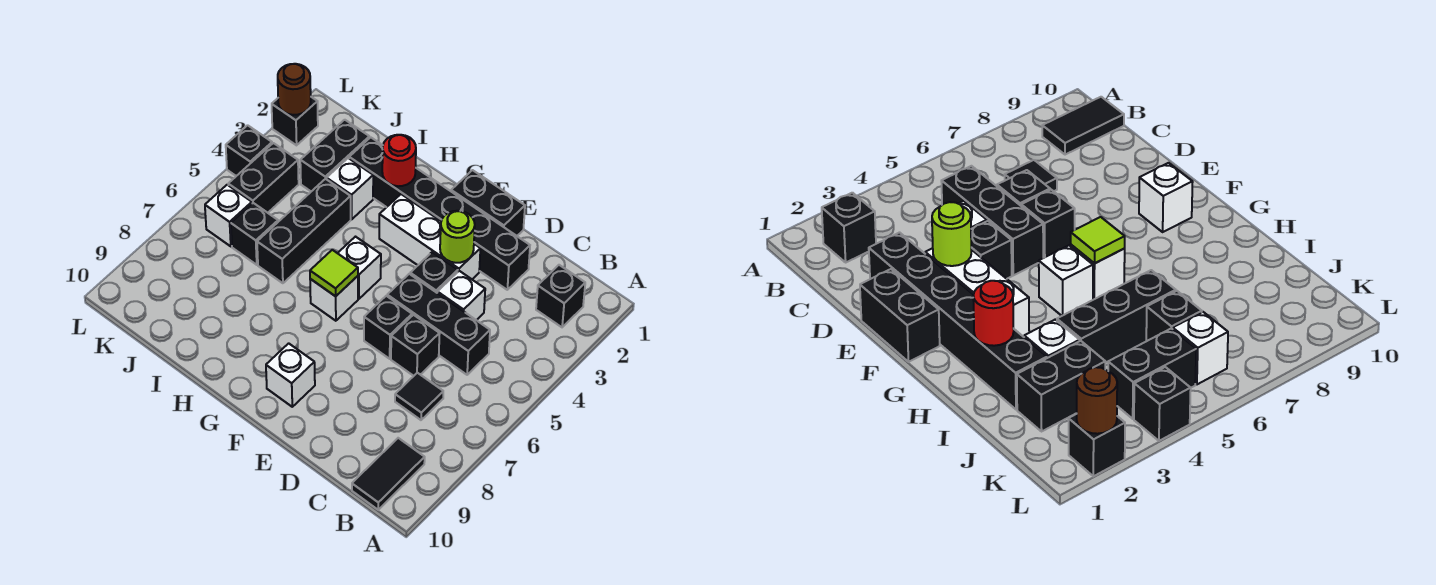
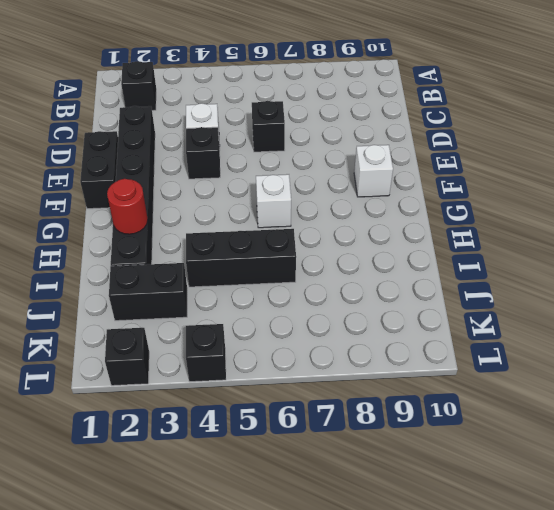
none -> black 1x2 tile [352,438,425,510]
none -> black 1x3 brick [387,274,490,375]
none -> black 1x1 tile [395,373,443,420]

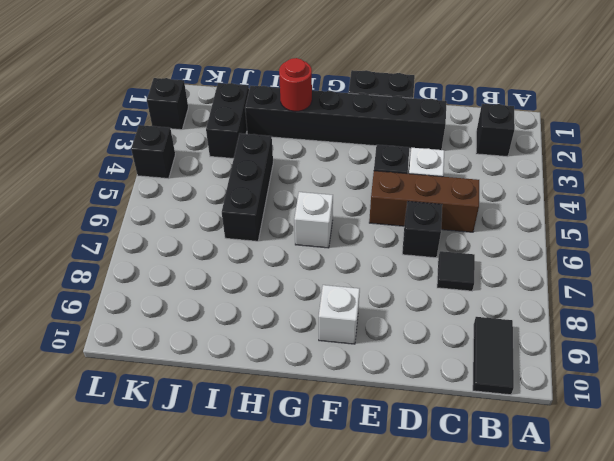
brown 1x3 brick [369,171,479,232] -> black 1x3 brick [387,274,490,375]
none -> white 1x3 brick [379,194,480,279]
none -> black 1x1 brick [364,296,412,359]
none -> white 1x1 brick [338,237,381,299]

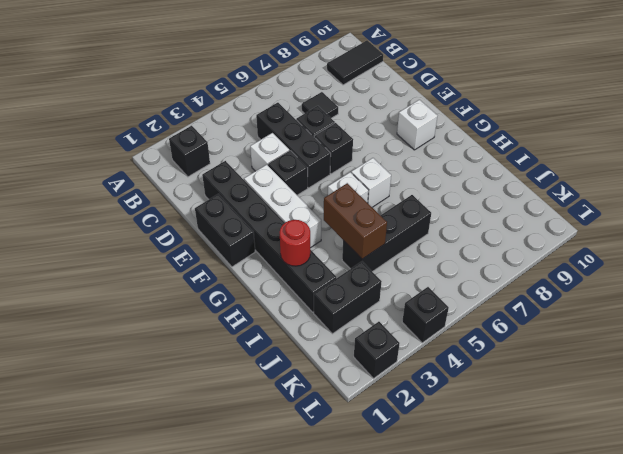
brown 1x2 brick [324,183,387,259] -> none
none -> white 1x1 brick [327,158,373,219]
none -> black 1x1 brick [231,203,278,265]
none -> black 1x2 brick [228,143,299,213]

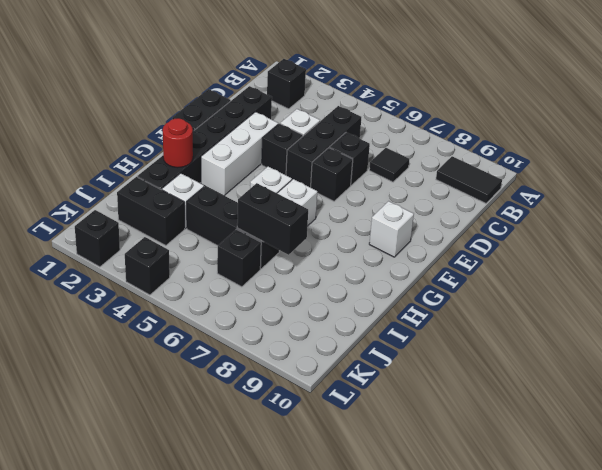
black 1x2 brick [237,183,308,255] -> black 1x2 brick moved to [228,143,299,213]
none -> white 1x1 brick [205,185,252,246]
none -> lime 1x1 round brick [440,211,475,263]
none -> lime 1x1 tile [310,250,358,296]

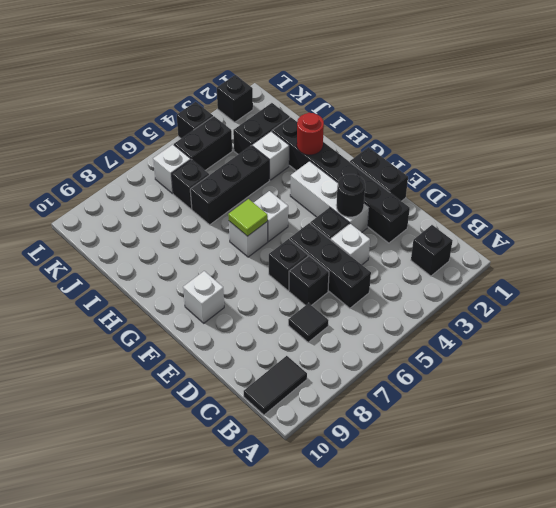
black 1x1 round brick [336,174,365,217] -> lime 1x1 round brick [440,211,475,263]
none -> brown 1x1 round brick [278,64,311,115]

